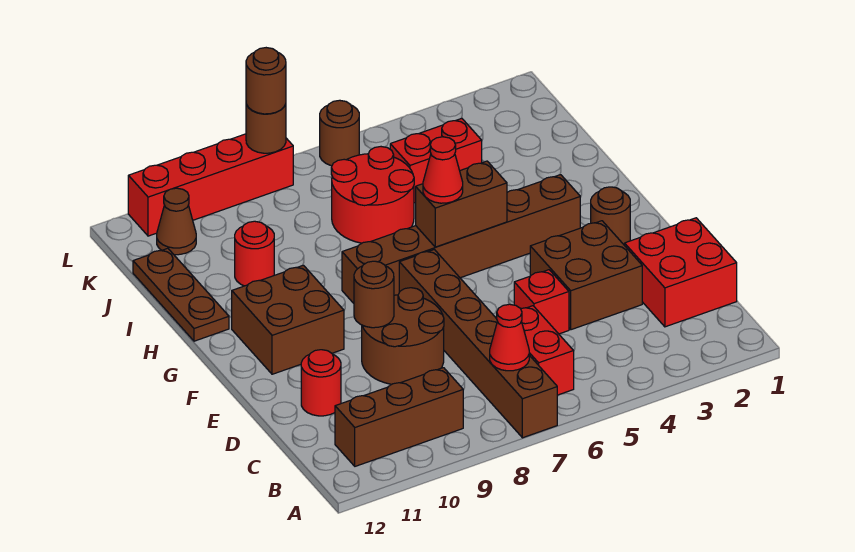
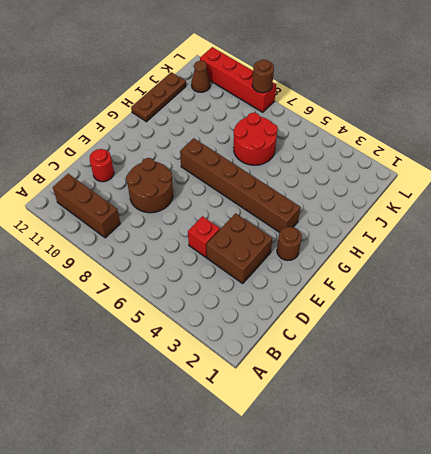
none -> brown 1x6 brick [399,249,557,438]
none -> red 1x2 brick [521,306,574,395]
none -> red 2x2 brick [625,218,737,327]

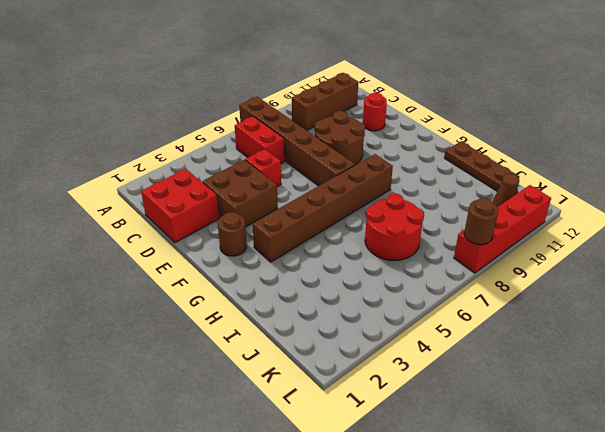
none -> brown 2x2 brick [232,265,344,374]
none -> red 1x1 round brick [235,221,274,286]
none -> red 1x2 brick [390,118,482,203]

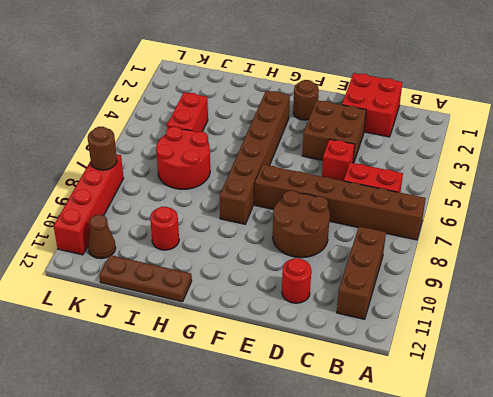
none -> brown 2x2 brick [232,265,344,374]
none -> brown 1x1 round brick [320,100,359,166]
none -> red 1x1 cone [490,304,529,371]

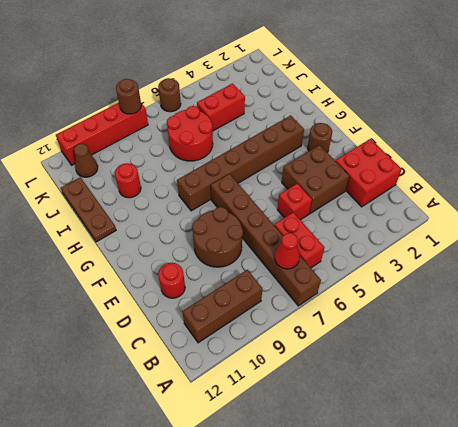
none -> brown 2x2 brick [232,265,344,374]
none -> brown 1x1 round brick [354,261,394,328]
none -> brown 1x2 brick [416,161,507,247]

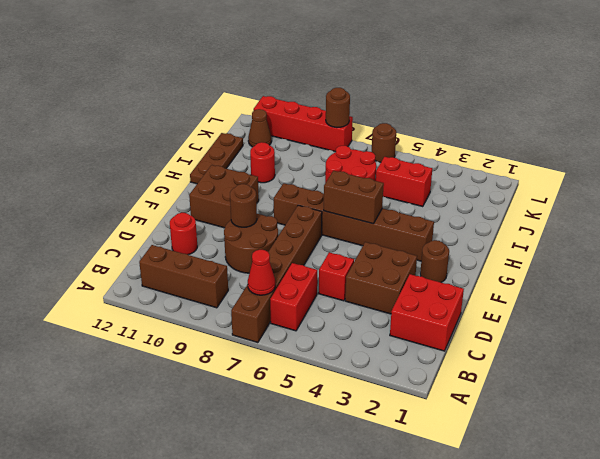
none -> red 1x1 cone [423,137,463,203]
none -> brown 1x1 round brick [246,48,286,114]

